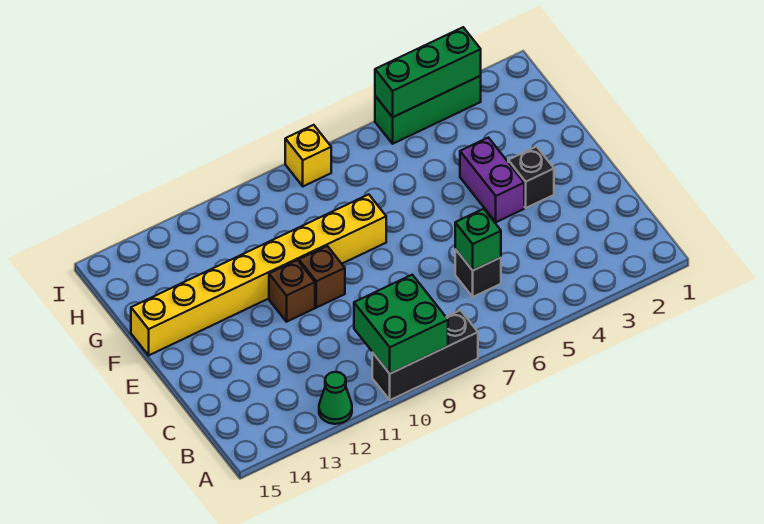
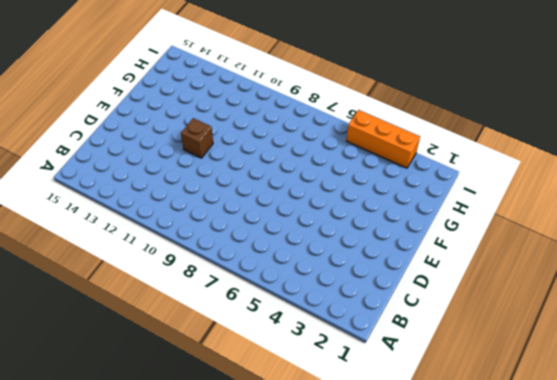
orange 1x3 brick [347,110,420,168] -> green 1x3 brick [375,76,481,144]
none -> black 1x3 brick [372,310,478,400]
none -> green 1x1 cone [319,372,352,424]
none -> black 1x1 brick [455,249,501,297]

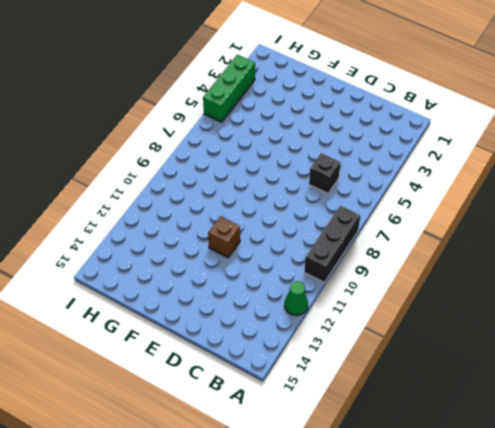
none -> black 1x1 brick [508,147,554,208]
none -> purple 1x2 brick [460,138,524,222]
none -> brown 1x1 brick [299,246,345,308]

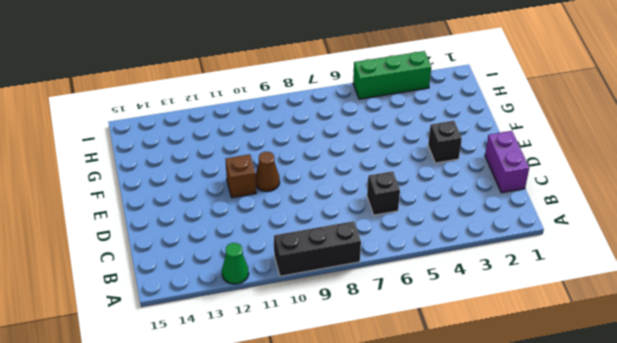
purple 1x2 brick [485,131,529,193] -> purple 1x2 brick moved to [460,138,524,222]
brown 1x1 cone [256,152,280,191] -> brown 1x1 brick [299,246,345,308]
none -> yellow 1x8 brick [131,194,386,355]
none -> yellow 1x1 brick [285,125,331,186]
none -> green 2x2 brick [354,275,448,374]

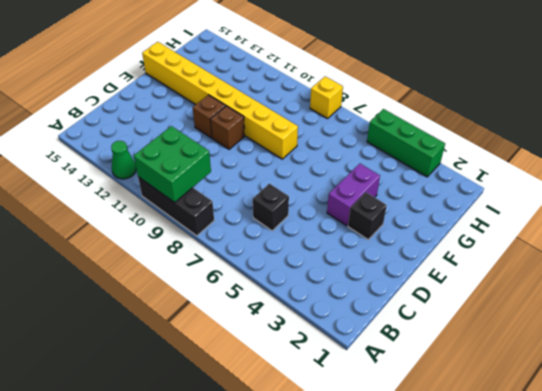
none -> green 1x1 brick [455,209,501,270]
none -> green 1x3 brick [375,27,481,117]

